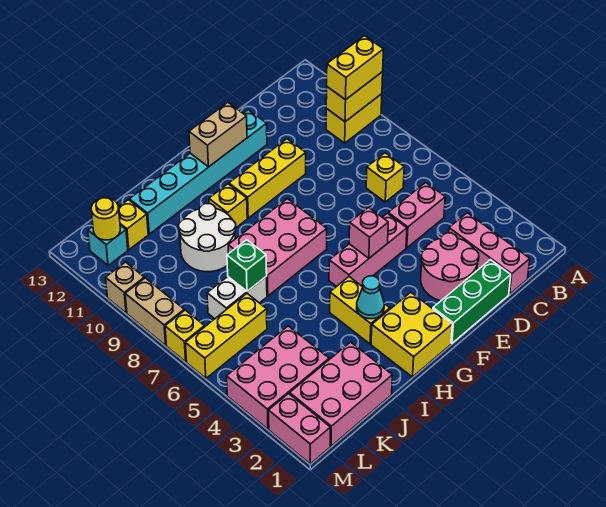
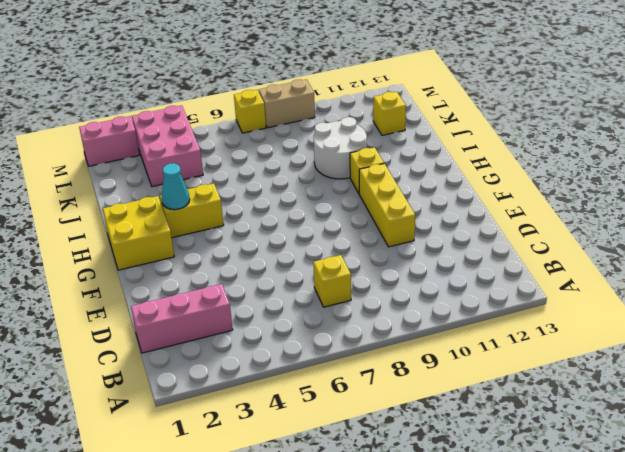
none -> yellow 1x2 brick [326,94,382,143]
none -> pink 1x2 brick [388,183,445,248]
none -> green 1x3 brick [433,260,511,343]
none -> pink 2x2 round brick [421,233,479,301]

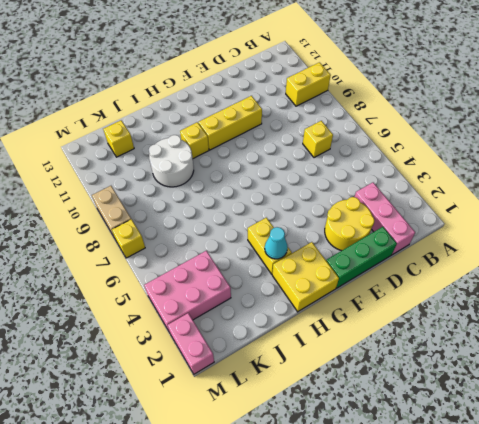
yellow 2x2 round brick [325,197,374,251] -> pink 2x2 round brick [421,233,479,301]
none -> pink 1x2 brick [388,183,445,248]
none -> pink 1x3 brick [329,213,407,286]
none -> cyan 1x6 brick [129,110,267,234]
none -> pink 2x3 brick [228,199,327,296]

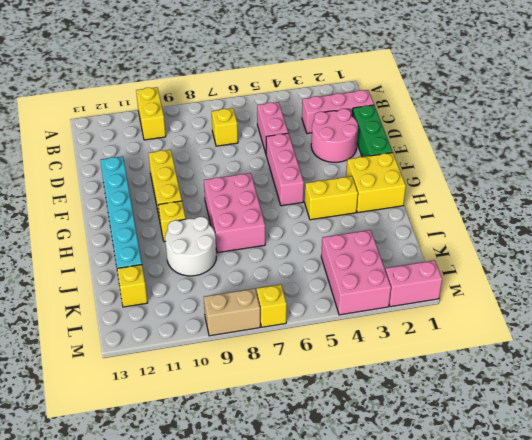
none -> pink 2x3 brick [290,342,392,446]
none -> white 1x2 brick [207,277,267,319]
none -> yellow 1x3 brick [185,294,267,378]
none -> cyan 1x1 brick [88,225,128,265]

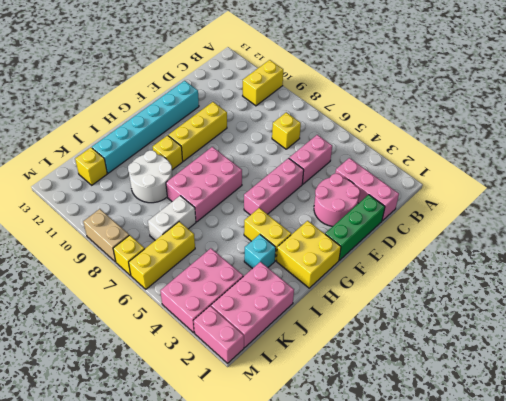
cyan 1x1 brick [244,234,276,269] -> cyan 1x1 brick moved to [88,225,128,265]
none -> tan 1x1 brick [106,262,144,313]
none -> yellow 1x2 brick [326,72,383,122]
none -> pink 1x1 brick [349,207,388,258]
none -> tan 1x2 brick [189,103,247,167]

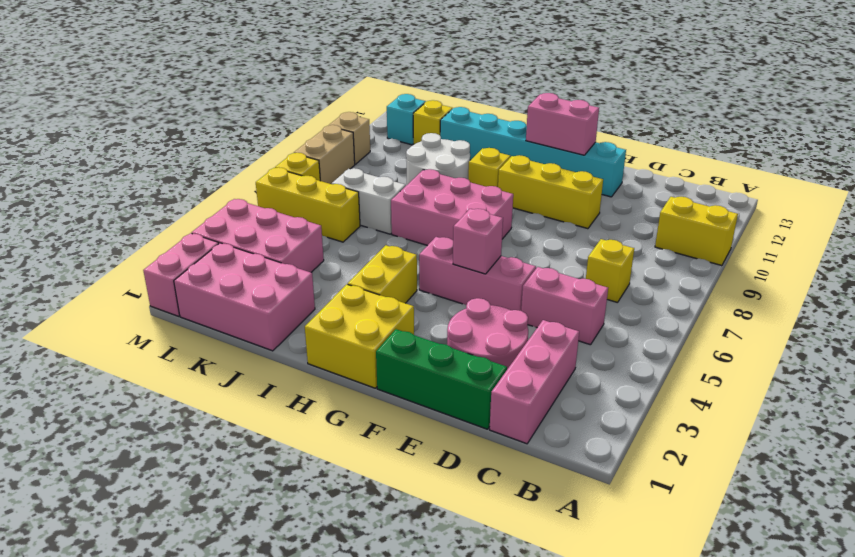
pink 1x2 brick [526,93,599,155] -> tan 1x2 brick [189,103,247,167]
none -> yellow 1x2 brick [326,72,383,122]
none -> cyan 1x1 cone [357,276,384,319]
none -> green 1x1 brick [227,240,267,291]
none -> yellow 1x1 round brick [91,198,120,240]

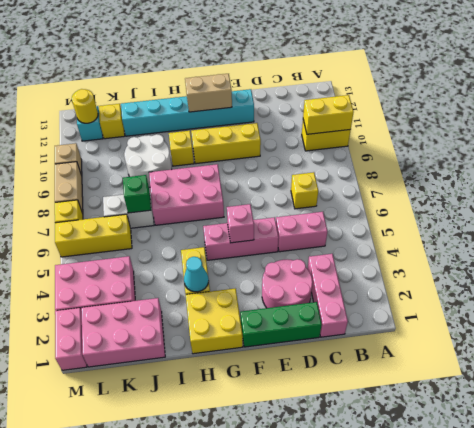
none -> yellow 1x2 brick [327,36,384,100]

